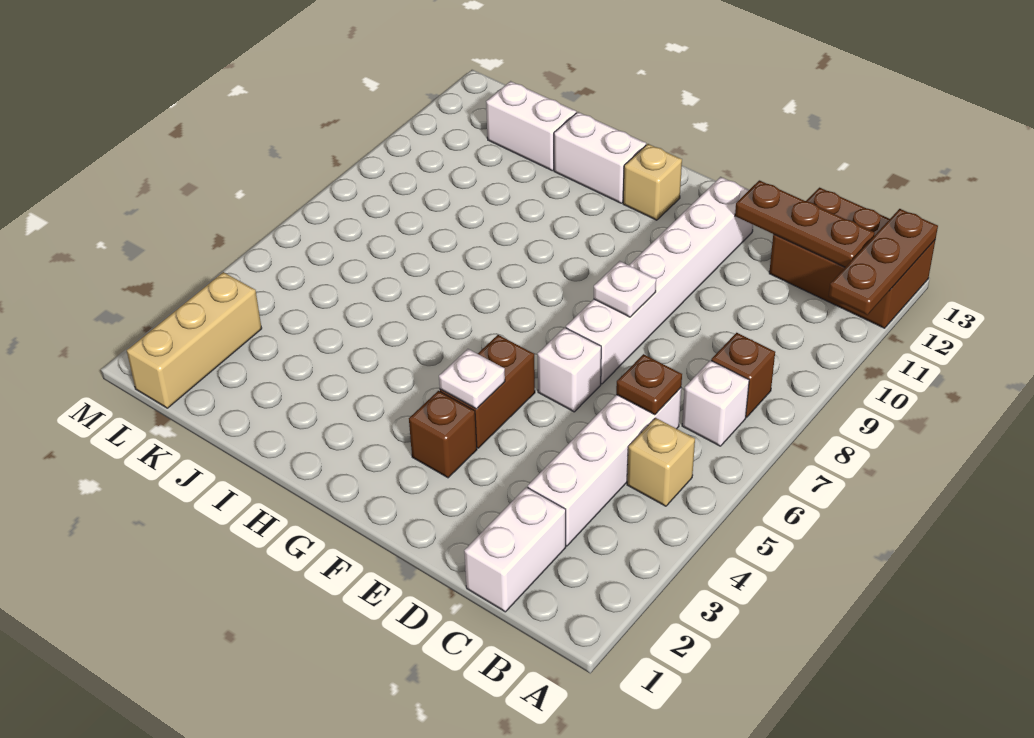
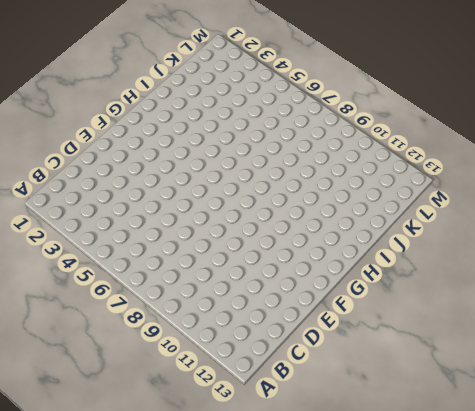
none -> brown 2x3 brick [769,188,935,328]
none -> tan 1x1 brick [627,418,695,506]
none -> white 1x1 brick [682,360,749,446]

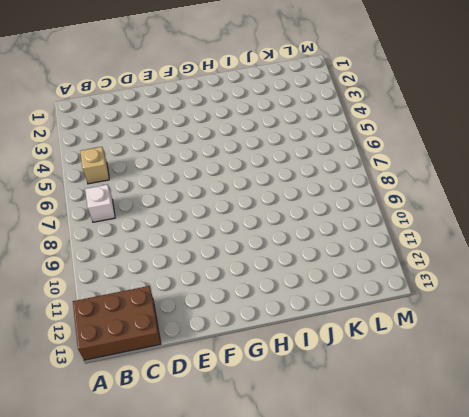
none -> brown 1x1 brick [711,333,775,417]
none -> white 1x2 brick [464,487,566,612]
none -> white 1x4 brick [528,388,681,546]

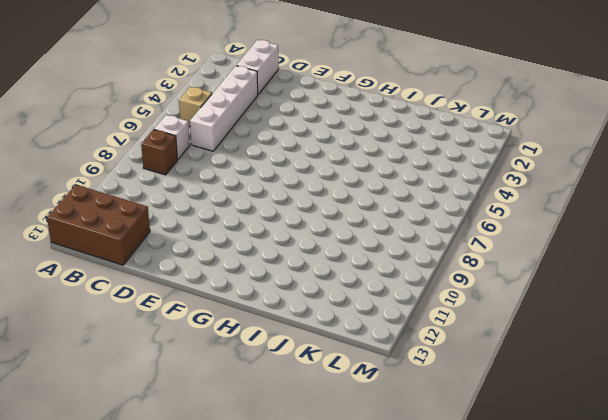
none -> white 1x1 brick [537,327,601,412]
none -> white 1x6 brick [566,177,753,384]
none -> brown 1x1 brick [409,391,477,478]

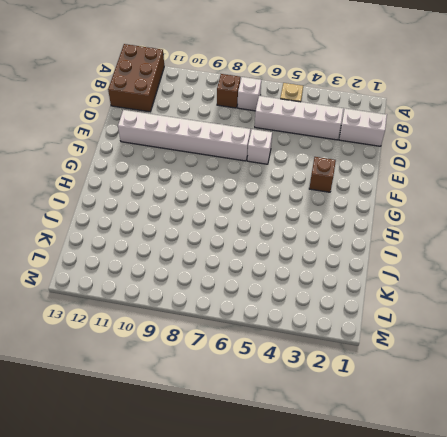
none -> brown 1x2 brick [440,335,535,448]
none -> tan 1x1 brick [623,144,682,220]
none -> white 1x2 brick [554,112,646,203]

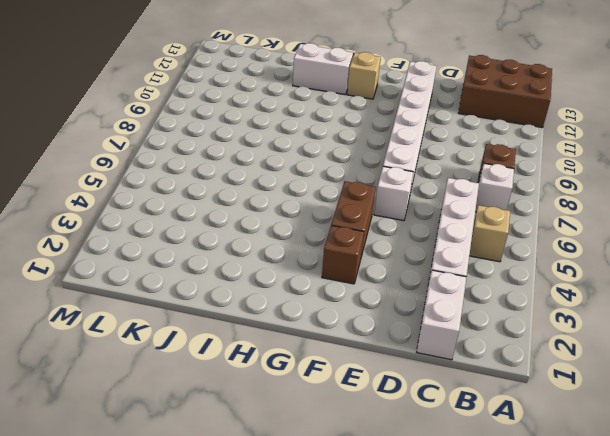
none -> white 1x2 brick [486,81,576,171]
none -> tan 1x3 brick [127,272,262,408]
none -> brown 1x3 plate [829,209,938,315]

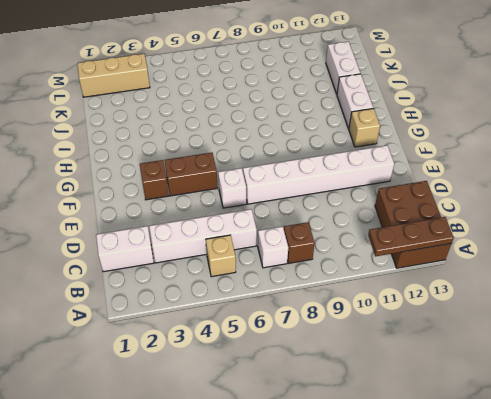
none -> brown 1x3 plate [735,180,875,267]
none -> brown 1x1 plate [616,354,682,415]
none -> white 1x1 plate [594,261,656,317]

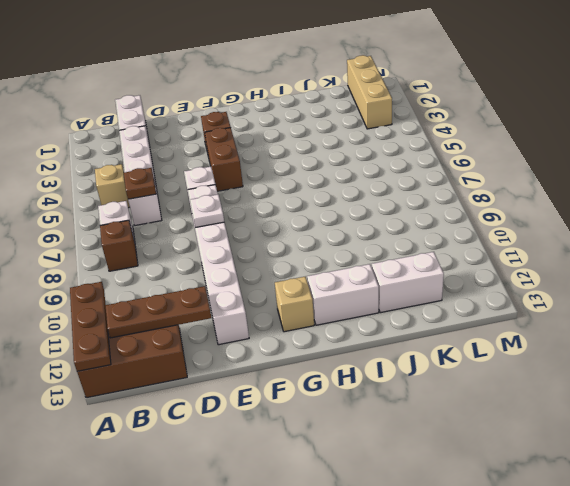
none -> white 1x1 plate [439,349,505,409]

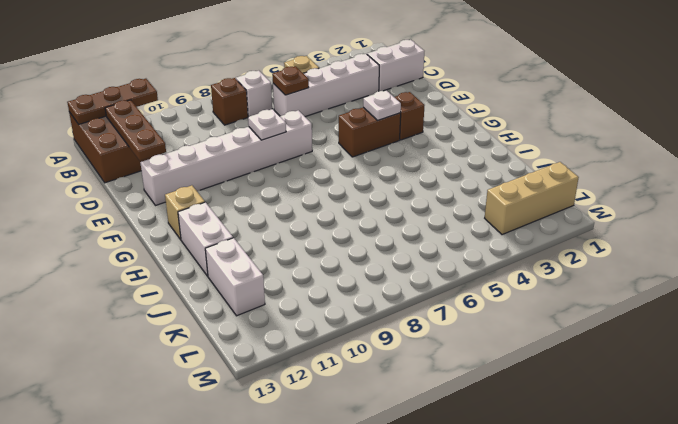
none -> white 1x1 brick [537,327,601,412]

